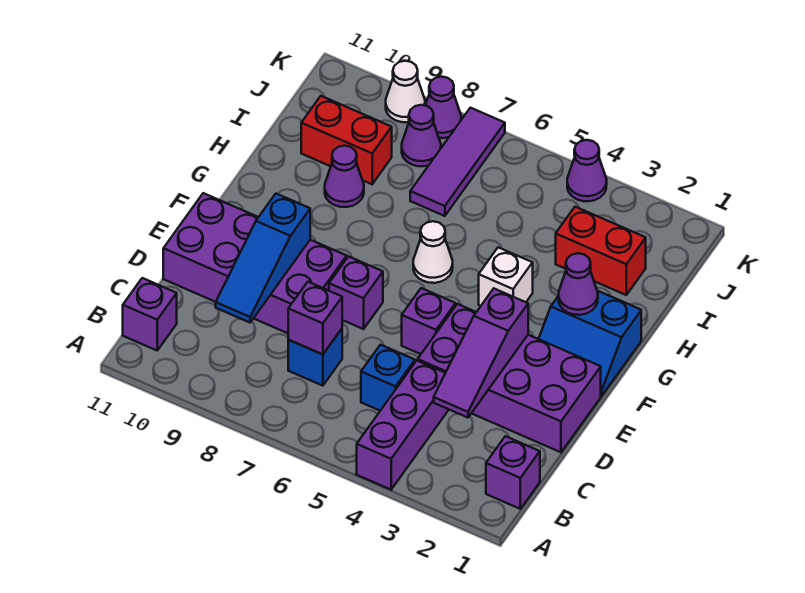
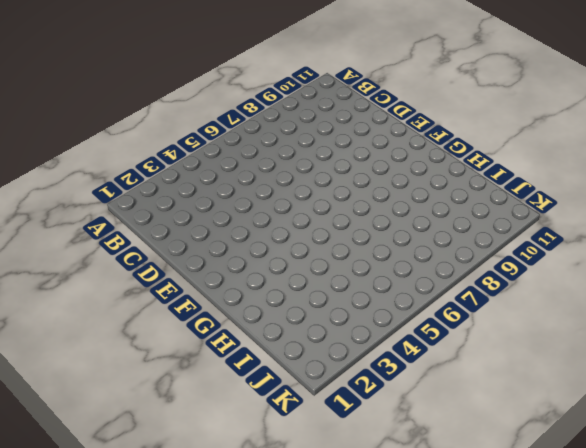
none -> purple 1x3 brick [357,361,449,490]
none -> purple 1x1 brick [486,436,540,509]
none -> purple 1x1 brick [123,278,177,350]

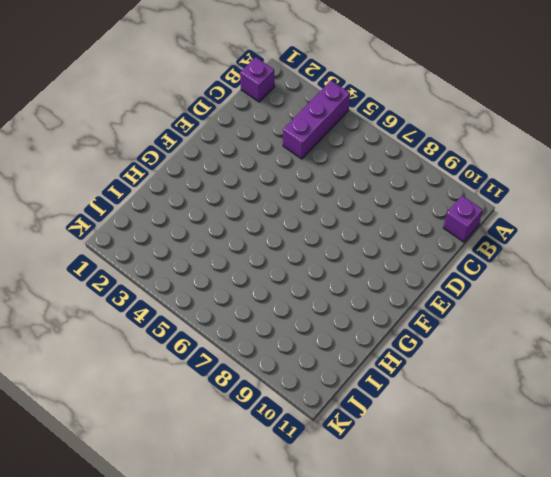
none -> blue 1x1 brick [361,345,415,411]
none -> blue 1x1 brick [288,329,342,386]
none -> purple 2x4 brick [418,304,601,452]

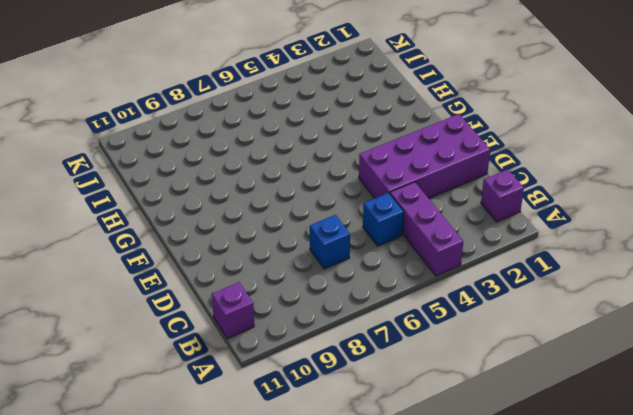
none -> purple 2x4 brick [163,193,347,333]
none -> purple 1x1 brick [402,288,456,354]
none -> purple 1x1 brick [329,257,383,329]

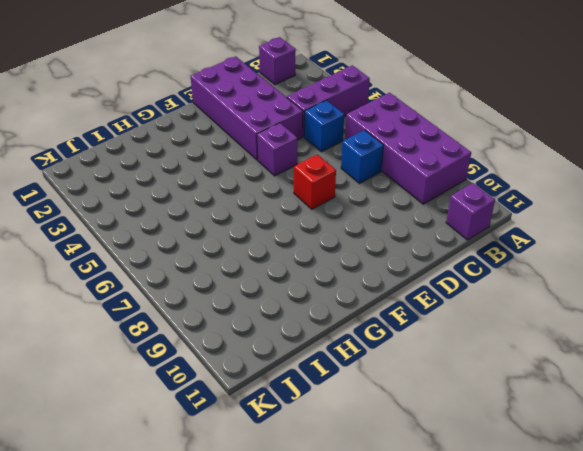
purple 2x4 brick [345,93,471,204] -> purple 2x4 brick moved to [163,193,347,333]
red 1x1 brick [294,154,336,209] -> purple 1x1 brick [329,257,383,329]
none -> blue 2x2 slope [539,291,641,396]
none -> white 1x1 brick [479,247,533,306]
none -> white 1x1 cone [413,221,453,283]

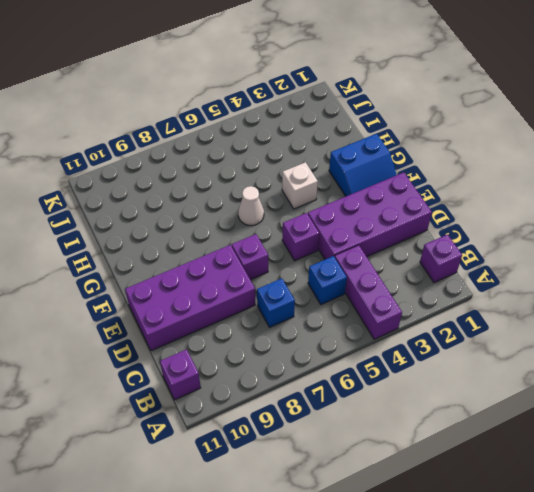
none -> purple 1x1 cone [325,146,364,207]
none -> red 1x2 brick [556,207,646,295]
none -> purple 1x3 tile [410,108,505,216]

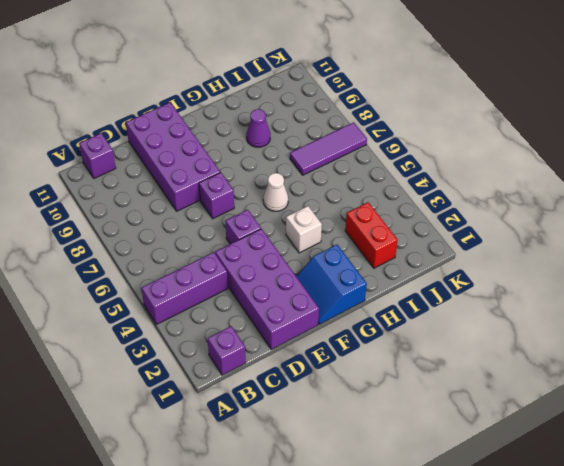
none -> blue 1x1 brick [361,345,415,411]
none -> blue 1x1 brick [288,329,342,386]
none -> red 1x2 brick [301,96,392,184]

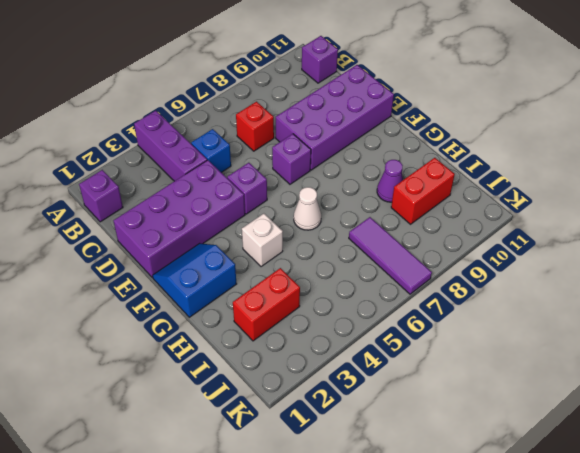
red 1x1 brick [236,102,274,151] -> blue 1x1 brick [288,329,342,386]
none -> purple 1x1 cone [402,105,441,166]
none -> purple 1x1 cone [567,140,607,201]
none -> purple 1x1 cone [425,77,461,138]

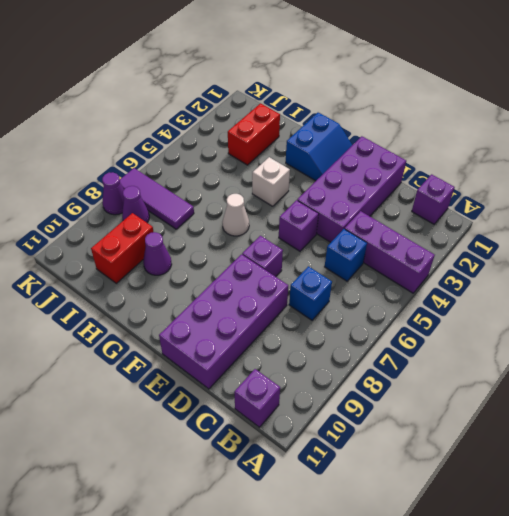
none -> purple 1x1 cone [567,140,607,201]
none -> white 1x1 cone [386,61,425,122]
none -> purple 1x3 slope [434,289,528,418]

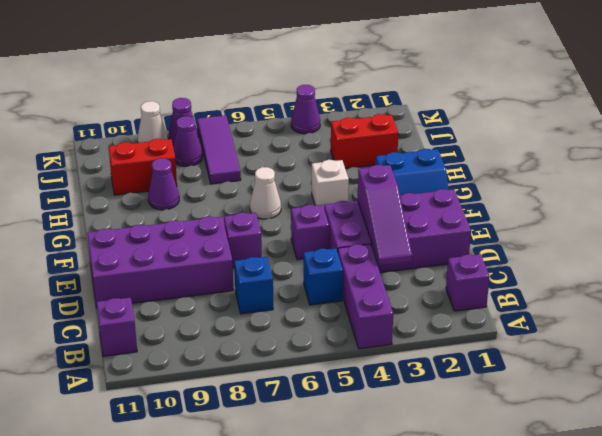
none -> purple 1x1 brick [288,282,342,354]
none -> blue 1x3 slope [216,194,310,323]
none -> purple 1x1 cone [559,253,598,315]

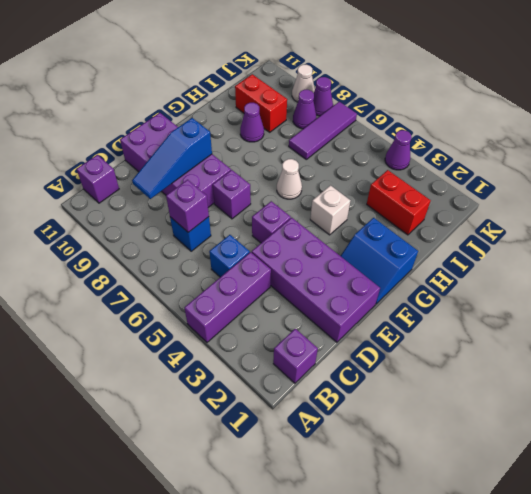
none -> purple 1x3 slope [434,289,528,418]
none -> purple 1x1 cone [559,253,598,315]

